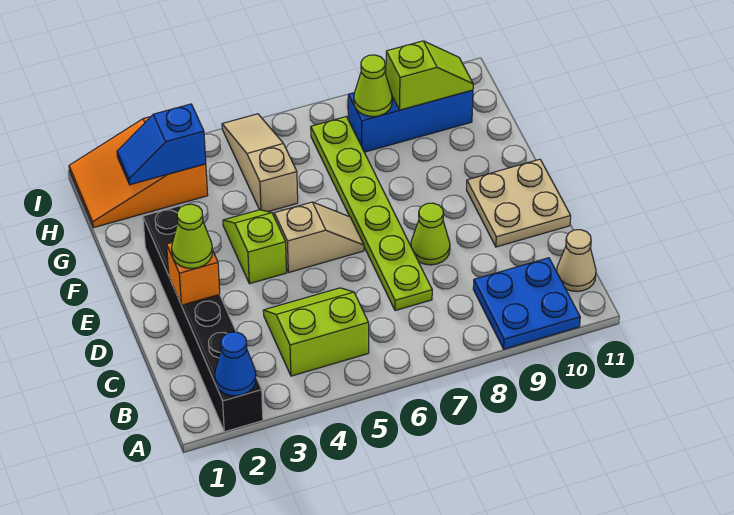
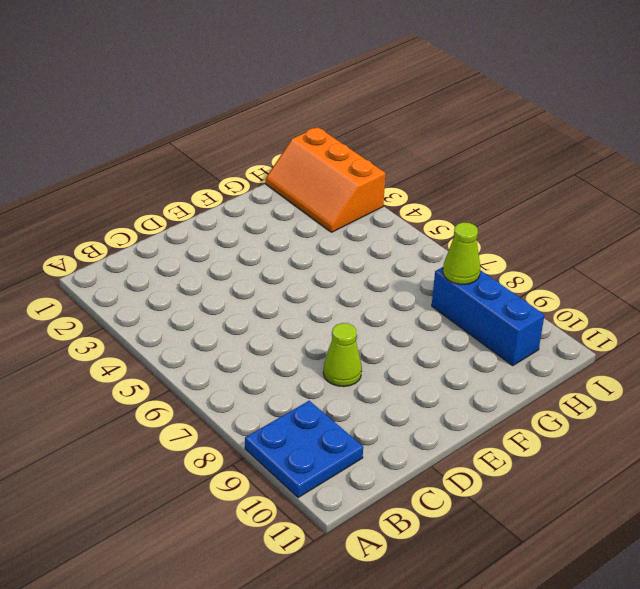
orange 2x3 slope [266,127,385,232] -> orange 2x3 slope turned to [69,117,208,228]
none -> black 1x6 brick [143,206,263,432]
none -> lime 2x2 slope [263,288,369,376]
none -> tan 1x1 cone [557,230,596,292]

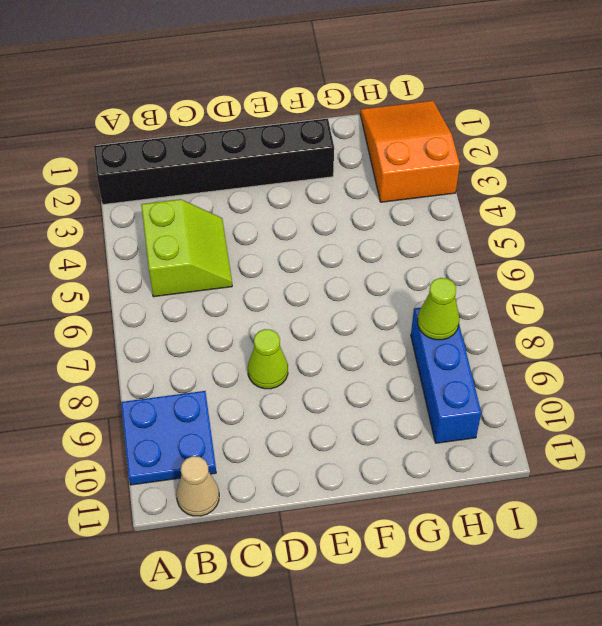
none -> lime 1x6 plate [311,117,432,311]
none -> tan 2x2 plate [467,159,571,247]
none -> lime 1x2 slope [223,210,287,284]

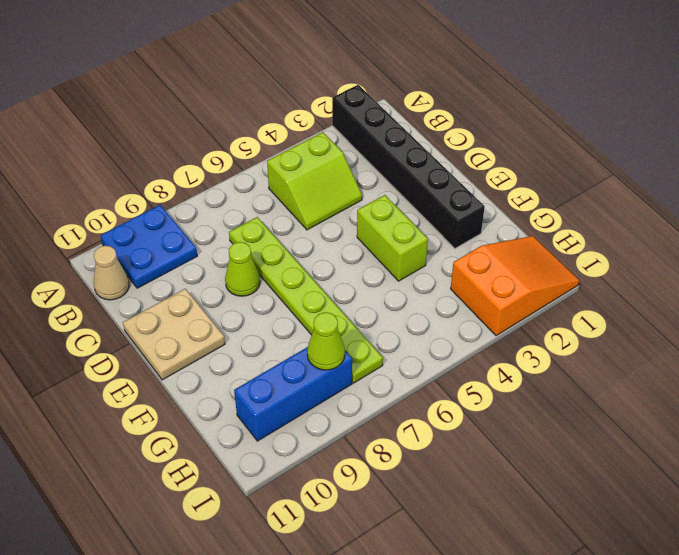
lime 1x2 brick [357,195,428,281] -> lime 1x2 slope [223,210,287,284]
none -> tan 1x2 slope [274,202,364,273]
none -> tan 1x3 slope [222,114,298,212]
none -> blue 1x1 cone [215,332,256,396]

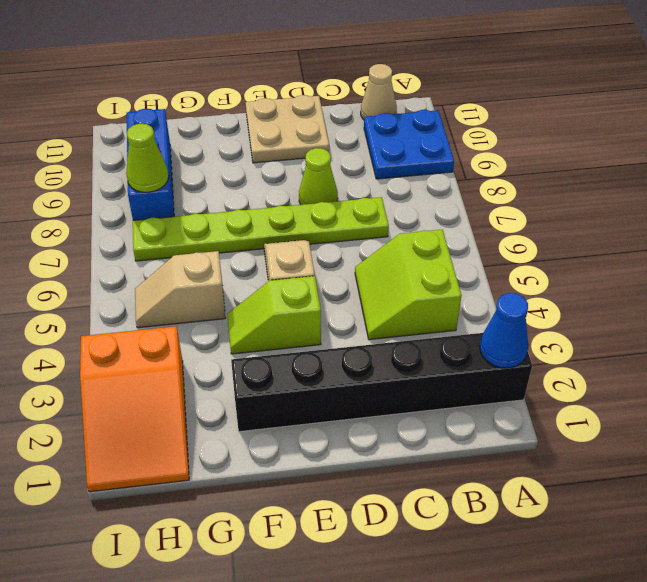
tan 1x2 slope [135,251,225,328] -> tan 1x3 slope [222,114,298,212]
none -> orange 1x1 brick [167,242,220,305]
none -> blue 1x2 slope [117,104,206,185]
none -> lime 1x2 slope [386,41,473,110]

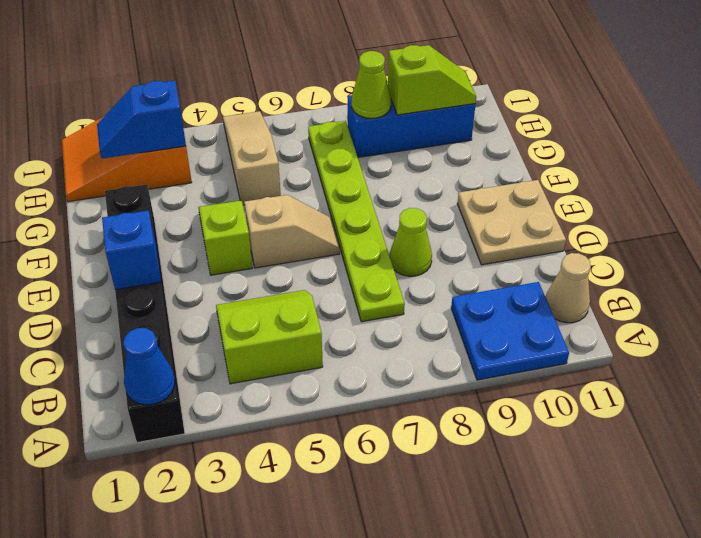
blue 1x1 brick [102,210,161,290] -> orange 1x1 brick [167,242,220,305]
none -> lime 1x1 cone [172,204,213,269]

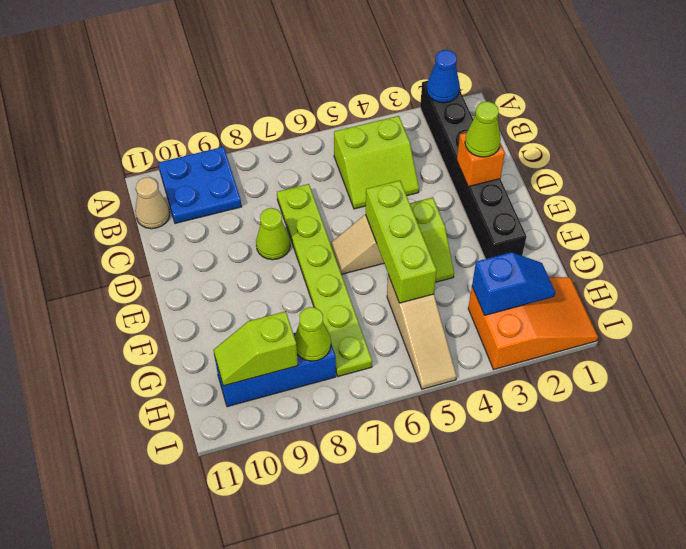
lime 1x3 brick [366,180,437,303] -> none
none -> tan 2x2 plate [467,159,571,247]

